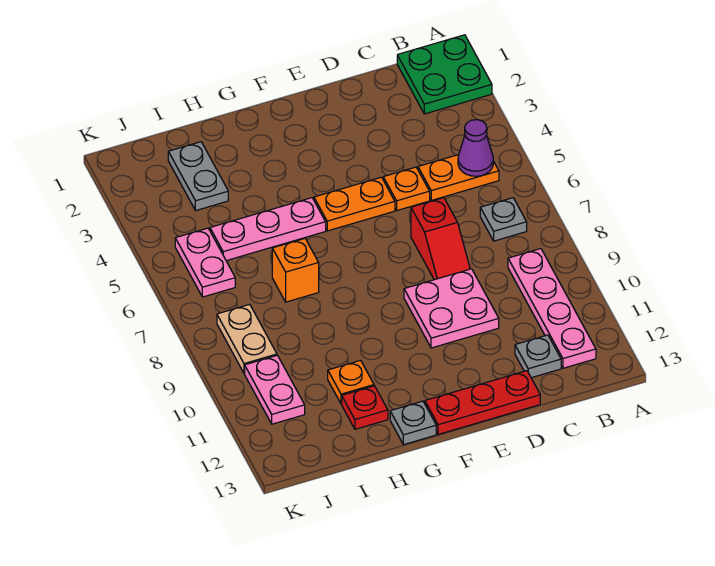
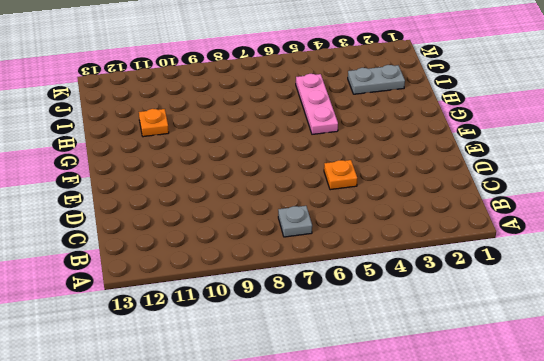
none -> green 2x2 plate [397,35,492,114]
none -> orange 1x2 plate [418,155,499,200]
none -> pink 1x4 plate [508,249,596,368]

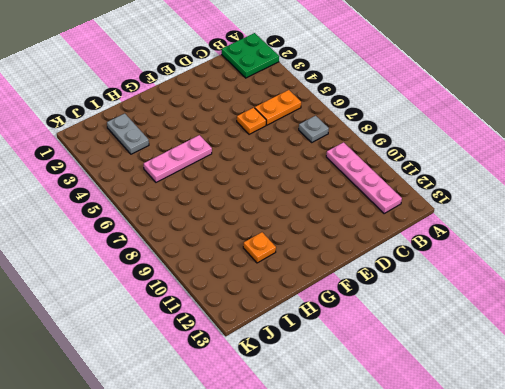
none -> grey 1x1 plate [515,335,561,378]
none -> red 1x2 slope [411,198,470,280]
none -> pink 2x2 plate [404,269,499,348]

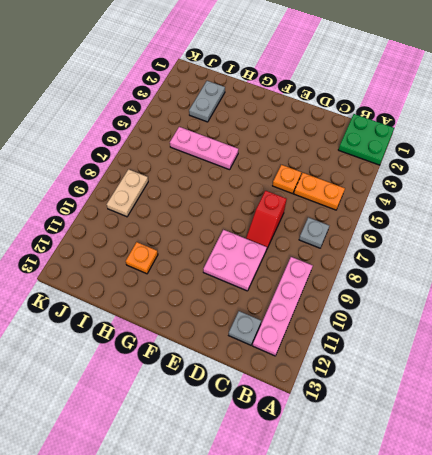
none -> red 1x3 plate [425,371,540,434]
none -> orange 1x2 plate [314,177,395,231]
none -> grey 1x1 plate [390,401,436,445]

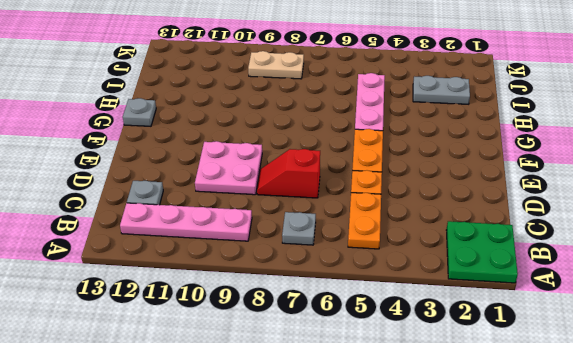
none -> red 1x3 plate [425,371,540,434]
none -> orange 1x1 brick [272,239,319,302]
none -> orange 1x1 plate [328,360,374,404]

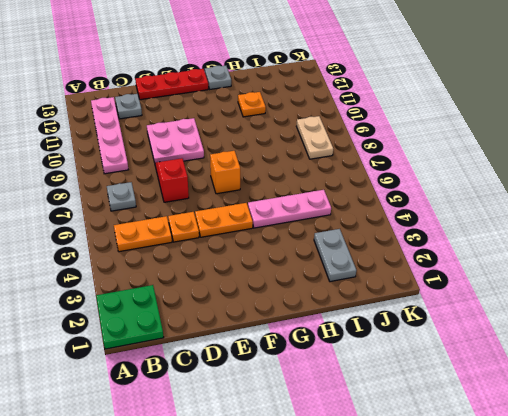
orange 1x1 brick [210,151,240,194] -> orange 1x1 brick moved to [272,239,319,302]
none -> red 1x1 plate [342,386,388,429]
none -> pink 1x2 plate [175,228,235,297]
none -> pink 1x2 plate [245,355,305,424]

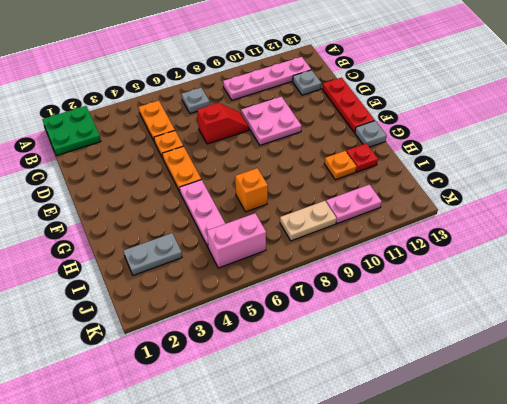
pink 1x2 brick [207,213,266,268] -> pink 1x2 plate [175,228,235,297]
none -> purple 1x1 cone [458,120,493,176]

